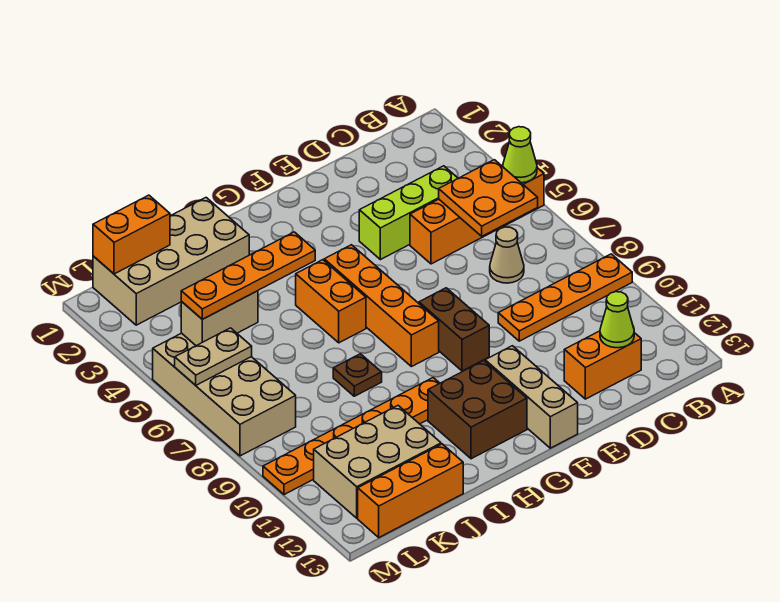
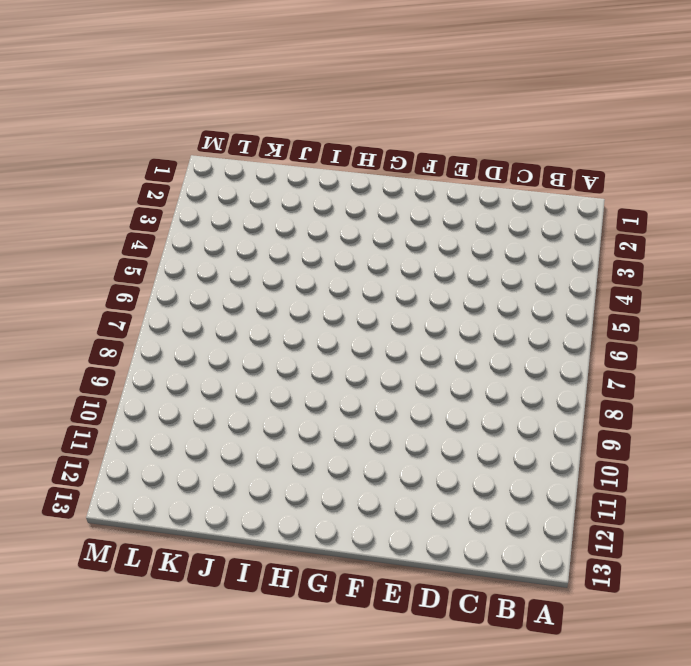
none -> orange 1x4 brick [410,166,544,264]
none -> orange 1x4 plate [498,254,632,341]
none -> lime 1x3 brick [359,166,458,260]

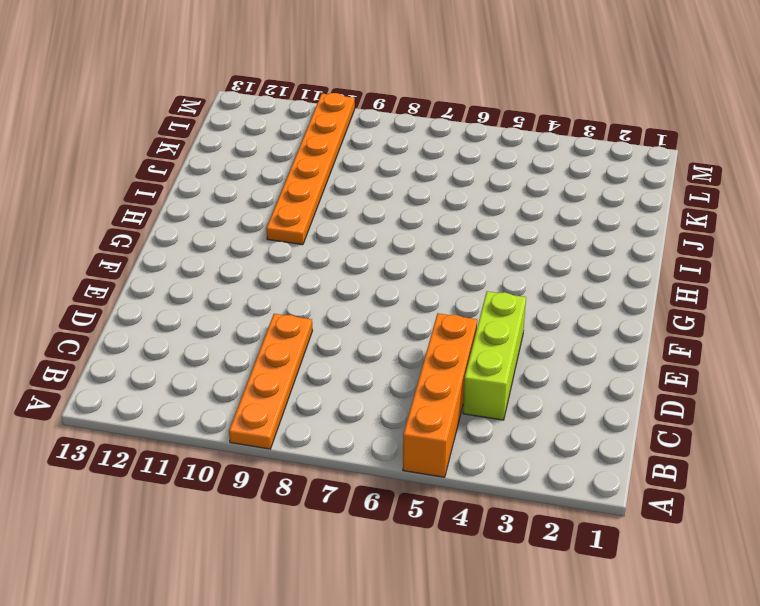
none -> tan 1x1 cone [490,227,524,283]
none -> orange 1x2 brick [564,331,641,399]
none -> brown 1x2 brick [419,288,489,371]

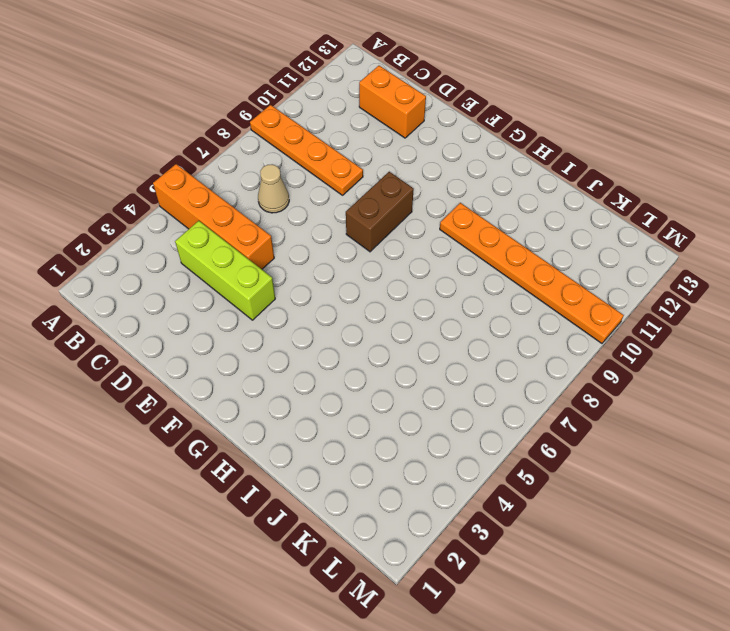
none -> tan 1x3 brick [485,346,578,448]
none -> orange 1x4 brick [324,245,439,367]
none -> brown 2x2 brick [428,361,527,459]

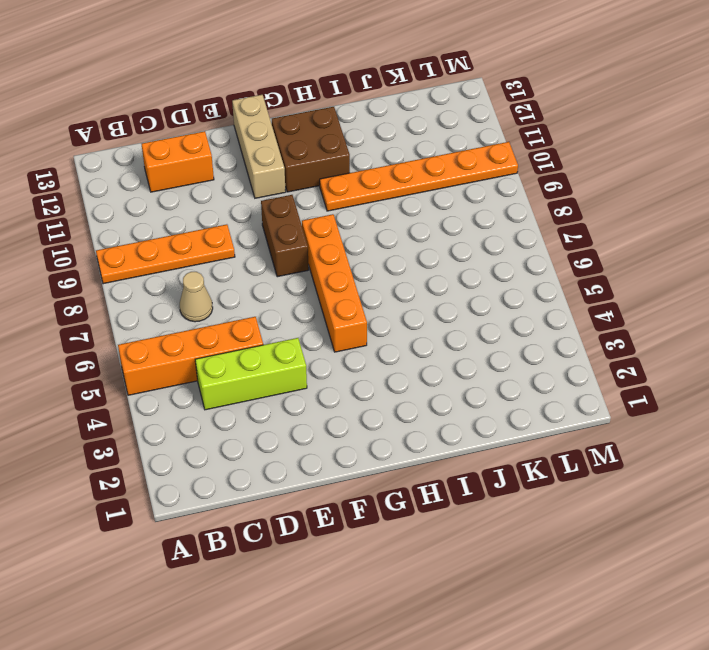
none -> orange 1x2 brick [296,260,366,343]
none -> tan 2x4 brick [93,198,249,325]
none -> brown 1x1 plate [333,354,382,396]

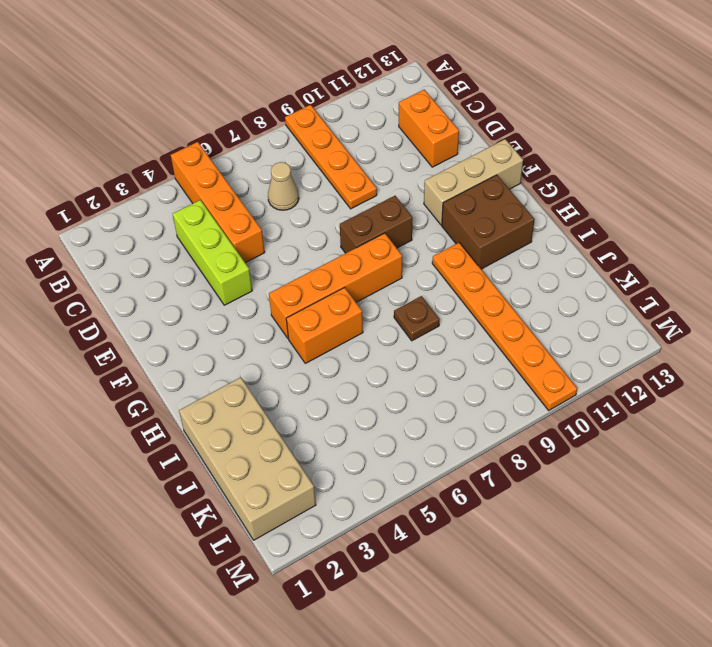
none -> tan 2x3 brick [314,406,441,518]
none -> orange 1x3 brick [358,444,463,537]
none -> tan 2x4 brick [153,333,296,456]

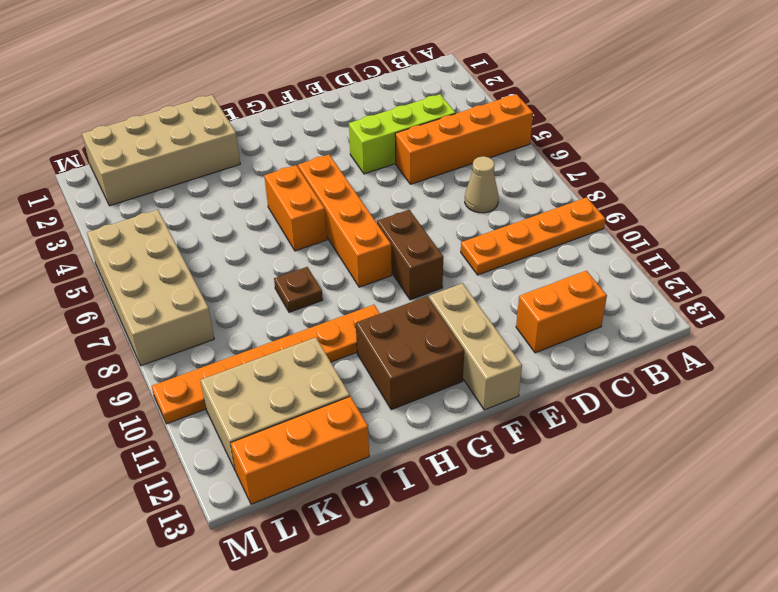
none -> lime 1x1 cone [503,127,537,183]
none -> orange 2x2 plate [439,160,538,236]
none -> lime 1x1 cone [600,292,634,348]

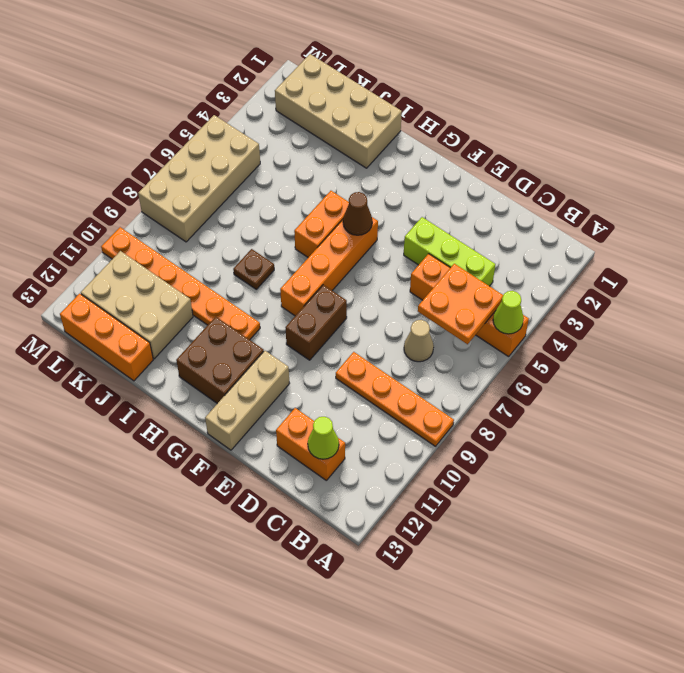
brown 1x1 cone [343,192,372,235] -> none
none -> orange 1x2 brick [93,195,170,274]
none -> tan 1x2 brick [181,291,258,346]
none -> tan 1x2 plate [175,328,252,385]

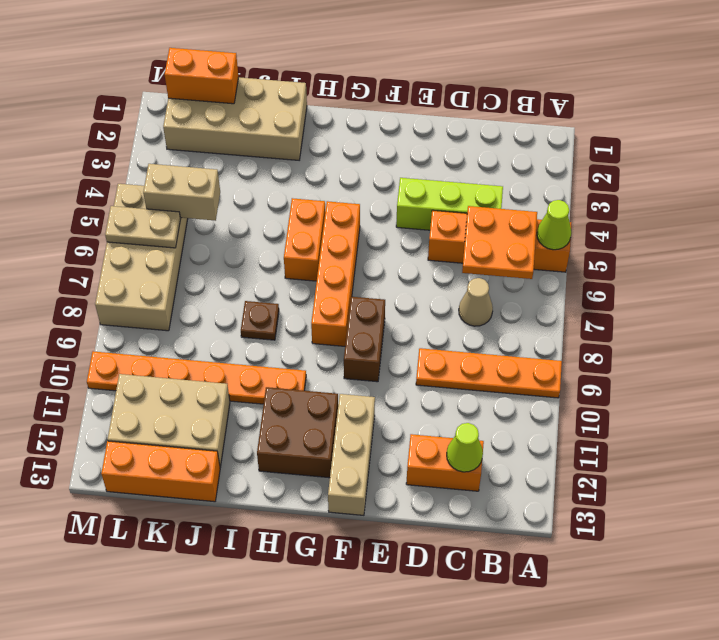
none -> orange 1x4 plate [181,232,315,319]

